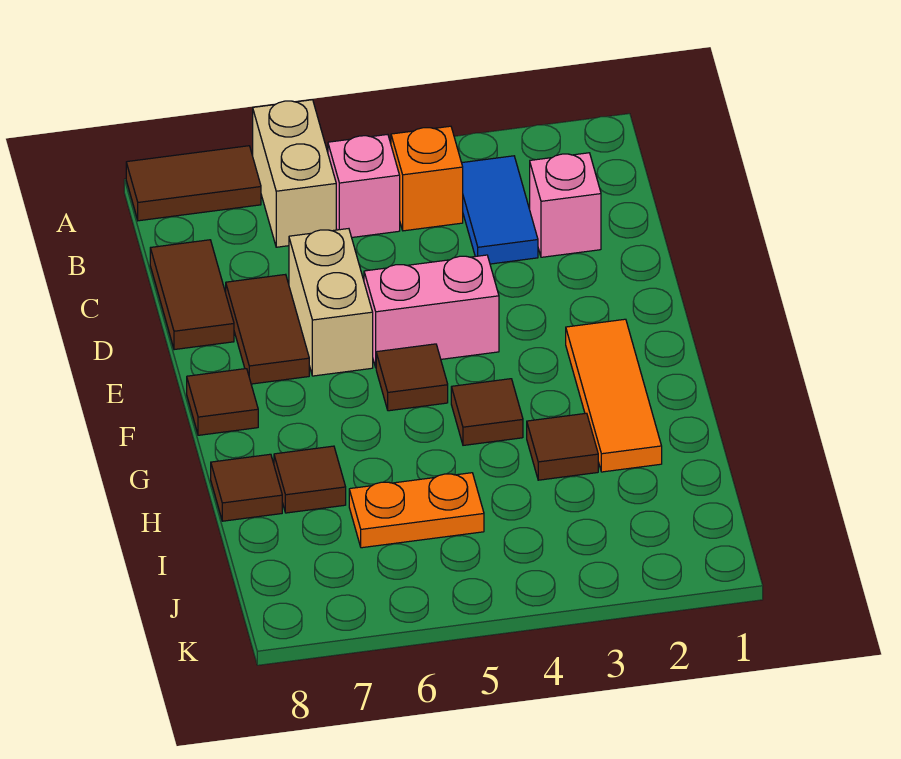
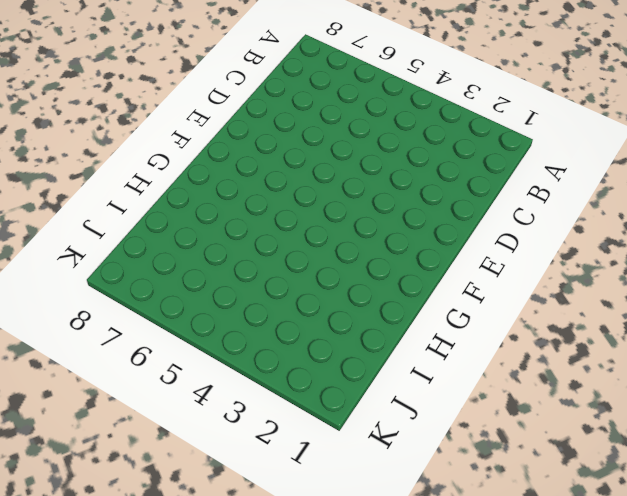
none -> tan 1x2 brick [253,100,336,247]
none -> brown 1x2 tile [126,146,261,221]
none -> blue 1x2 tile [462,156,538,264]

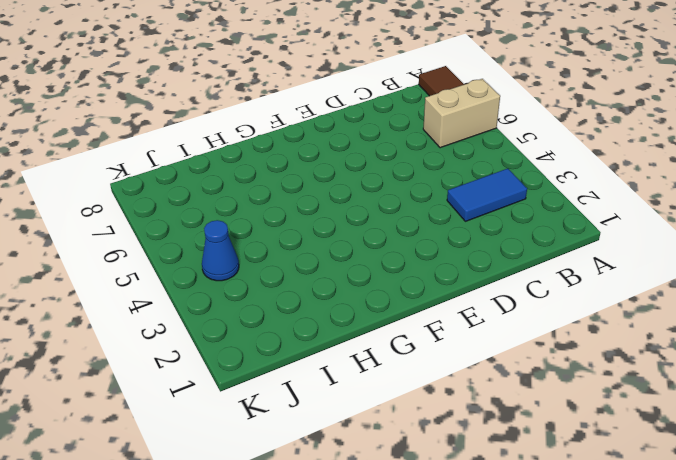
blue 1x1 cone [202,220,239,281] -> none
none -> orange 1x1 brick [391,126,463,231]
none -> pink 1x1 brick [328,134,400,237]
none -> pink 1x1 brick [530,153,601,257]

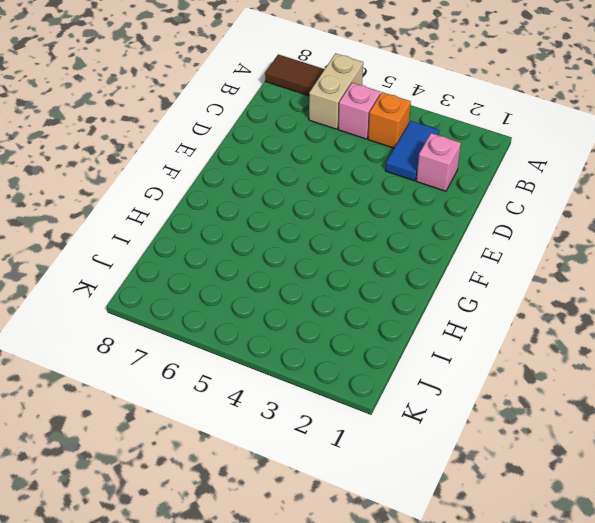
none -> brown 1x2 tile [150,240,234,350]
none -> tan 1x2 brick [289,229,373,376]
none -> brown 1x2 tile [226,274,309,384]

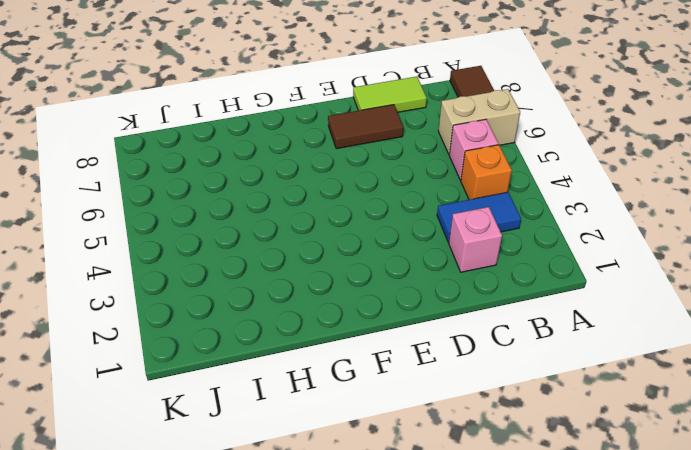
lime 1x2 tile [353,77,427,112] -> brown 1x2 tile [150,240,234,350]
none -> tan 1x2 brick [289,229,373,376]
none -> pink 1x2 brick [364,255,499,367]
none -> orange 1x3 tile [566,319,662,472]

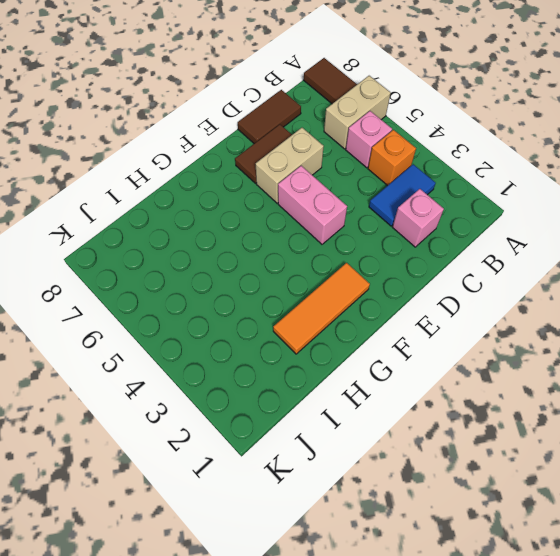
none -> brown 1x1 tile [376,344,448,411]
none -> brown 1x1 tile [187,369,258,435]
none -> brown 1x1 tile [451,379,523,445]

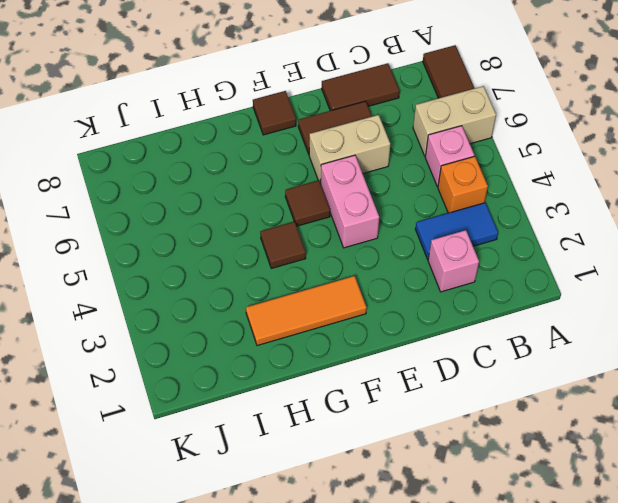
none -> brown 1x1 tile [527,413,598,480]
none -> brown 1x1 tile [274,446,346,513]
none -> brown 1x1 tile [211,454,282,521]

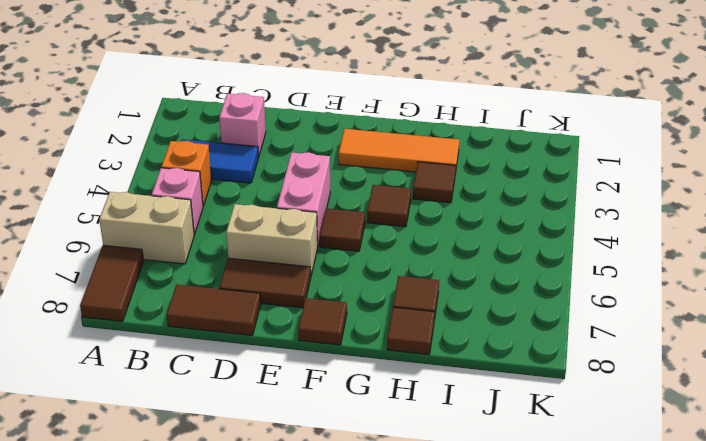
none -> orange 1x2 plate [349,473,484,548]

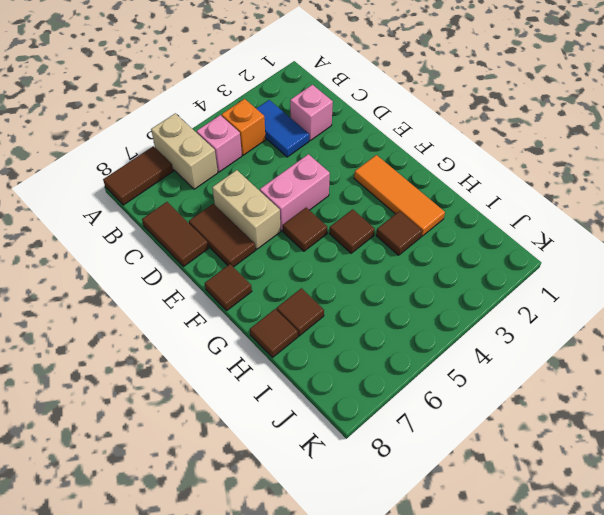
none -> orange 1x2 plate [349,473,484,548]

